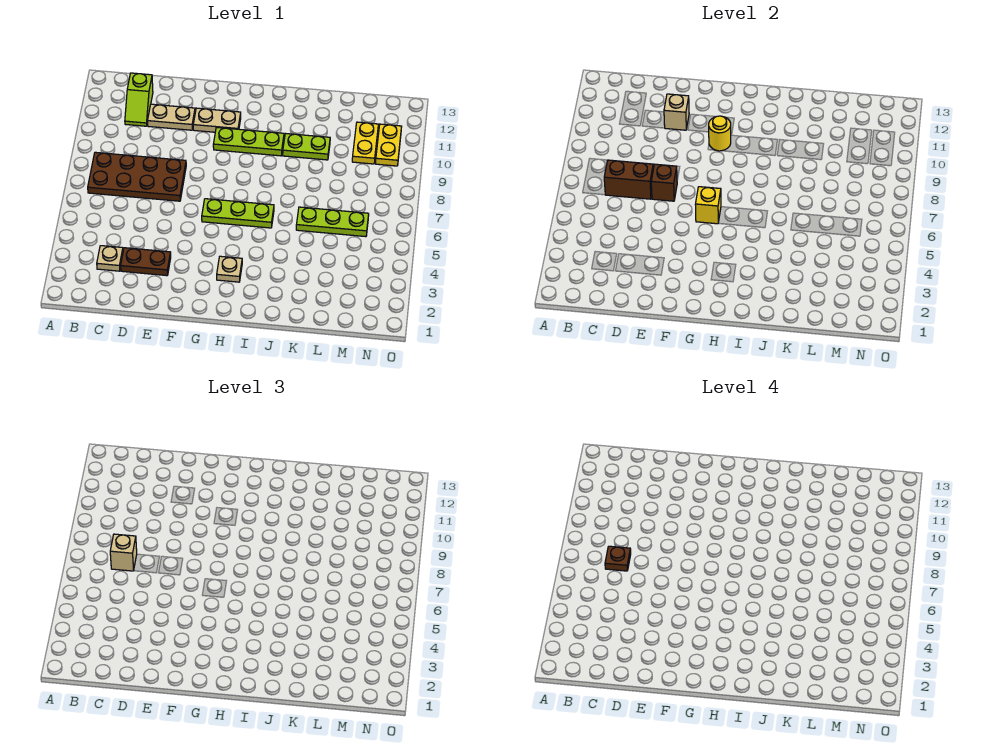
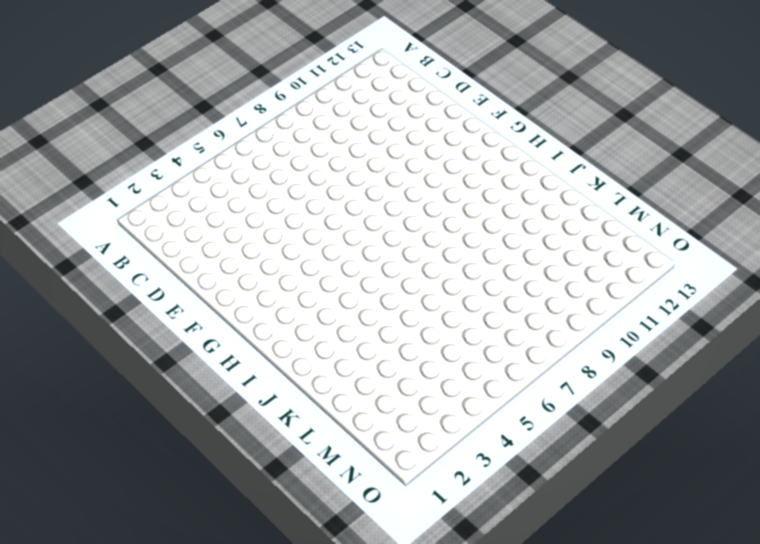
none -> brown 2x4 plate [88,152,186,201]
none -> tan 1x1 plate [97,246,123,271]
none -> lime 1x2 slope [125,73,153,126]

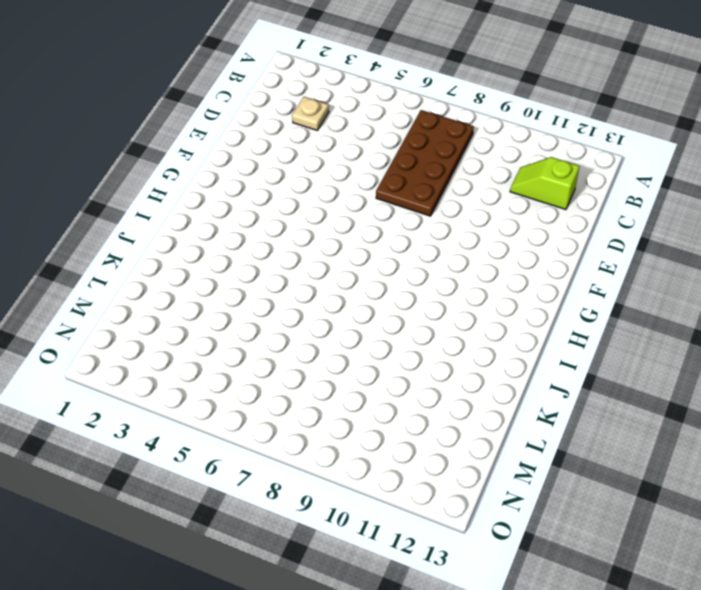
none -> brown 1x2 plate [121,248,171,276]
none -> tan 1x2 plate [148,104,195,130]
none -> tan 1x2 plate [193,108,241,132]

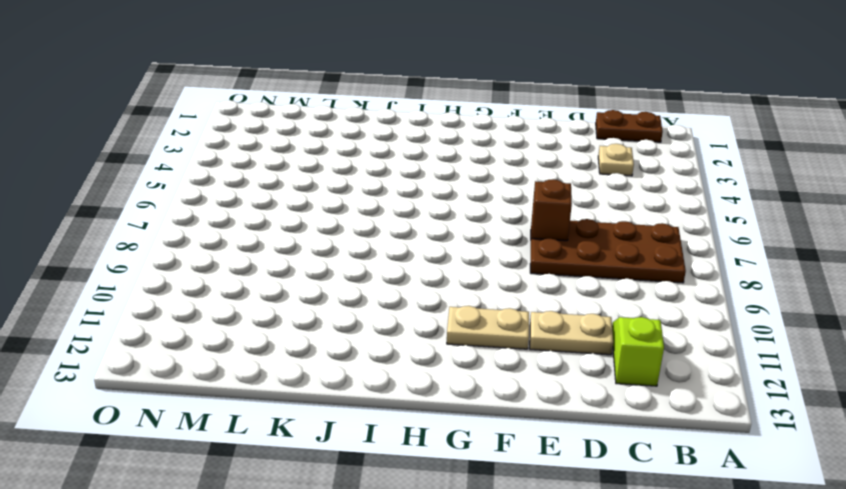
brown 1x2 plate [596,110,663,142] -> brown 1x2 plate moved to [121,248,171,276]
none -> lime 1x3 plate [202,199,274,228]
none -> lime 1x3 plate [213,127,284,156]
none -> tan 1x1 plate [217,256,242,282]

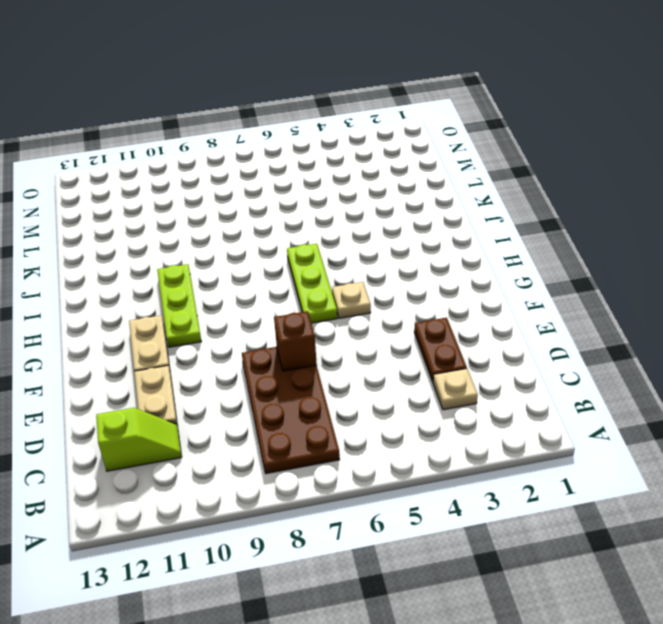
tan 1x1 plate [332,282,371,318] -> tan 1x1 plate moved to [217,256,242,282]
none -> lime 1x2 plate [283,134,330,160]
none -> lime 1x3 plate [296,207,369,237]
none -> yellow 1x2 plate [352,122,378,164]

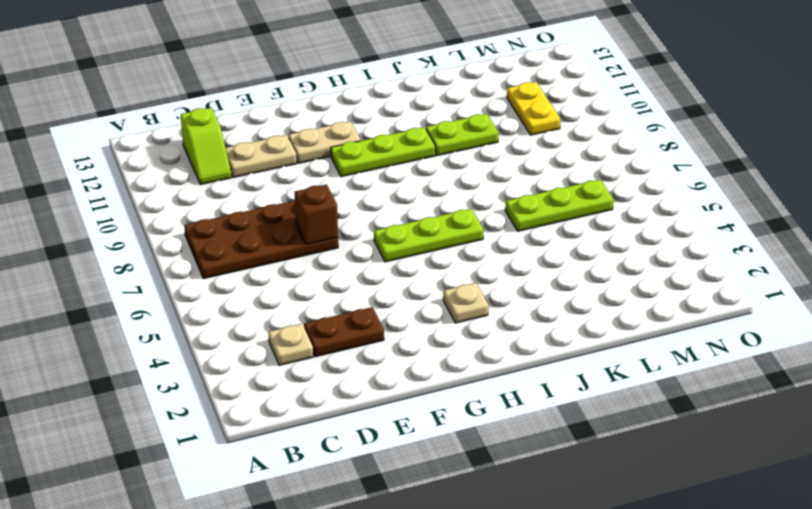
none -> yellow 1x2 plate [376,124,402,166]
none -> brown 1x2 brick [604,160,653,199]
none -> tan 1x1 brick [664,94,689,130]

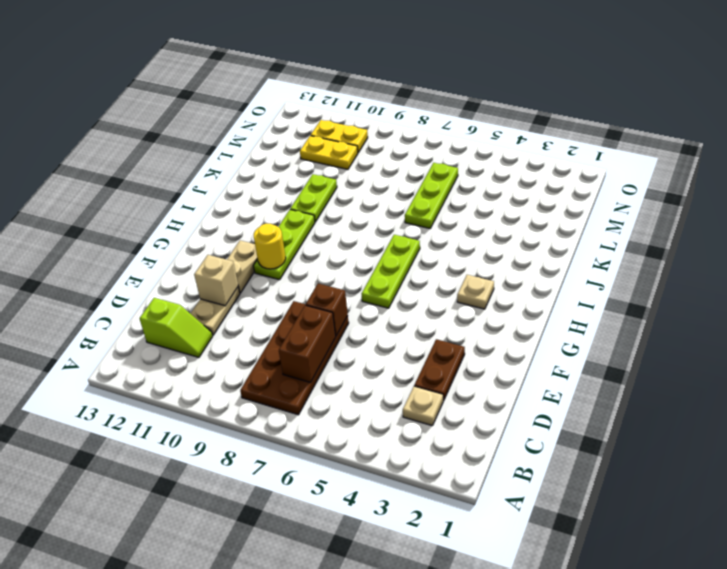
none -> yellow 1x1 brick [695,187,721,224]
none -> tan 1x1 brick [110,534,137,571]
none -> brown 1x1 plate [605,546,631,571]

